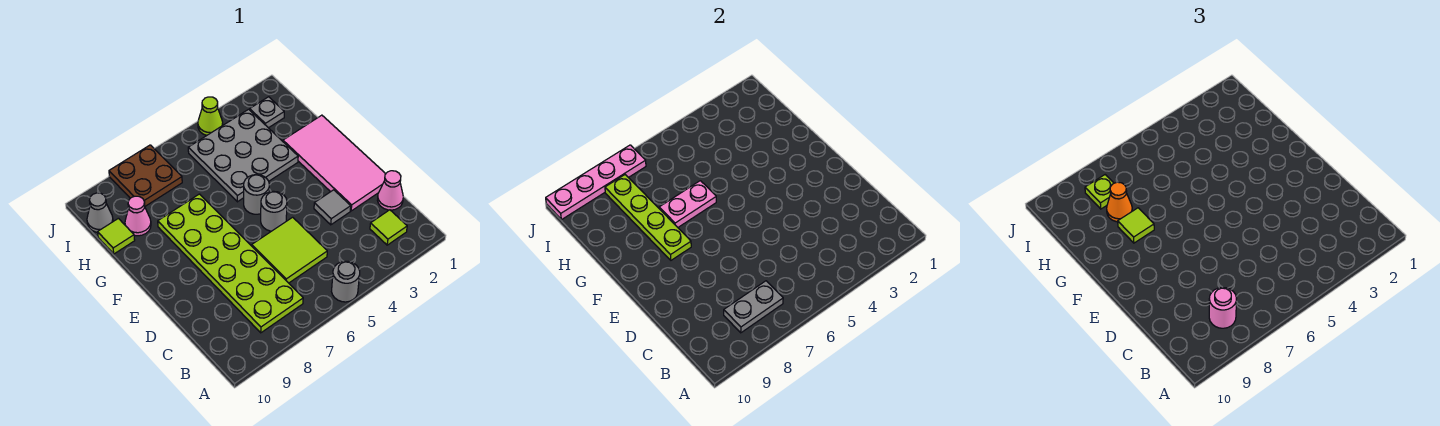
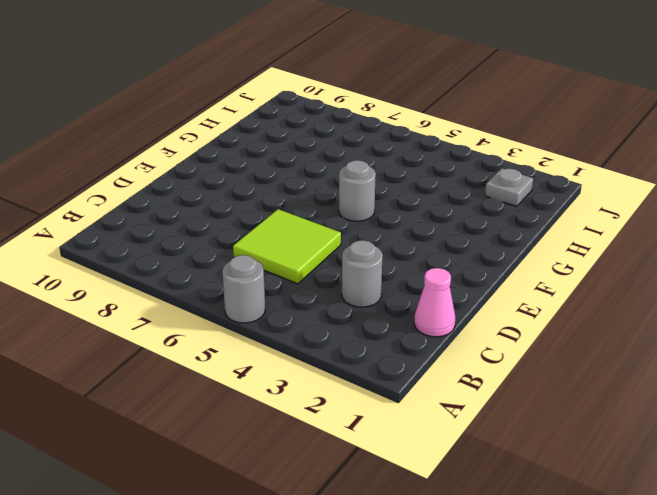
grey 1x1 round brick [342,240,383,307] -> grey 1x1 round brick moved to [261,191,287,231]
none -> lime 1x1 tile [370,210,407,245]
none -> lime 2x6 plate [158,194,303,333]
none -> pink 2x4 tile [283,115,386,211]

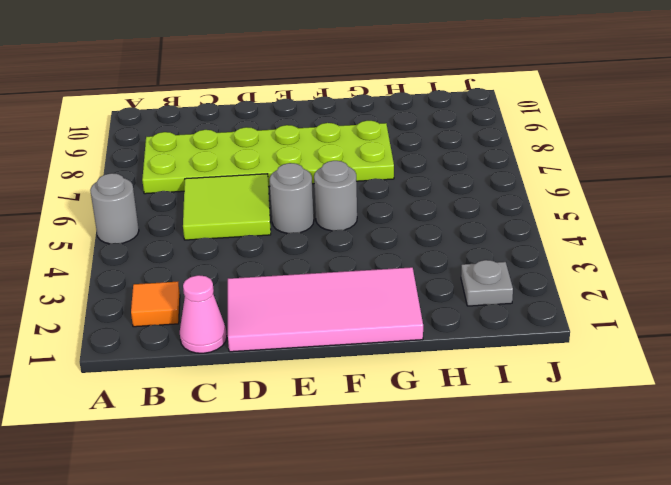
orange 1x1 tile [131,282,180,327] -> lime 1x1 tile [370,210,407,245]
none -> grey 1x1 tile [314,190,351,225]
none -> grey 3x3 plate [188,109,298,202]
none -> pink 1x1 cone [125,196,151,236]

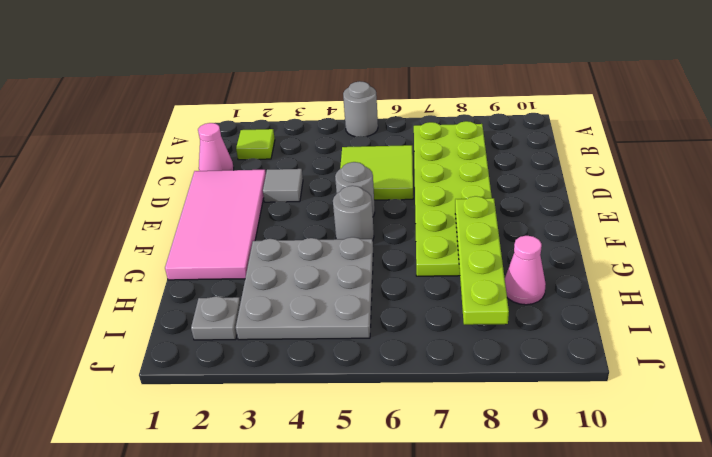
none -> lime 1x1 tile [98,218,135,254]
none -> brown 2x2 plate [109,145,182,206]
none -> grey 1x1 cone [87,193,113,232]

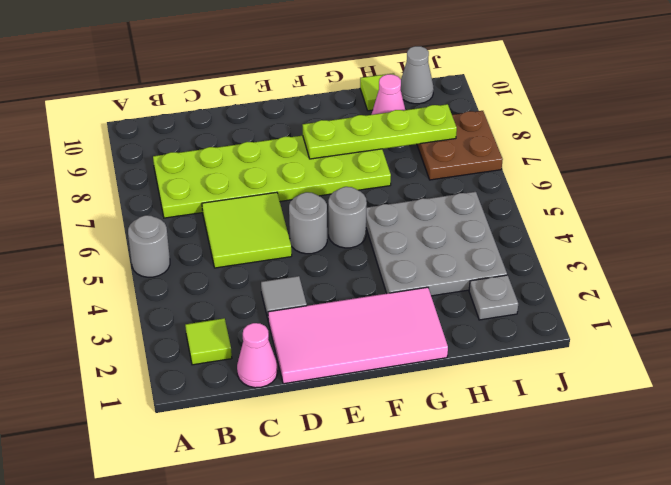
none -> lime 1x1 cone [198,97,223,135]
none -> grey 1x2 plate [724,281,783,333]
none -> pink 1x2 plate [659,181,716,227]

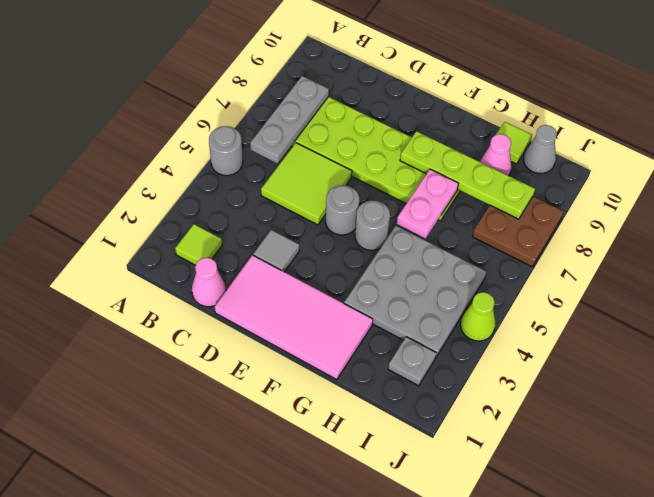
grey 1x3 plate [250,76,329,164] -> grey 1x2 plate [724,281,783,333]
none -> pink 1x4 plate [546,145,646,220]
none -> pink 1x1 round brick [1209,287,1237,328]
none -> lime 1x1 tile [1118,208,1154,243]

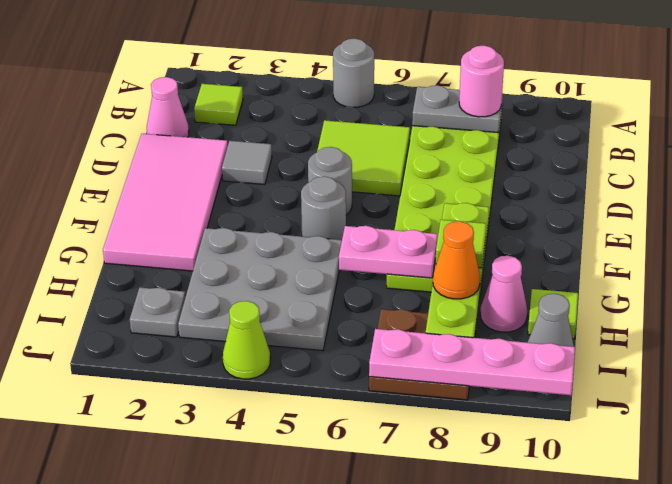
none -> lime 1x1 plate [1085,175,1114,209]

